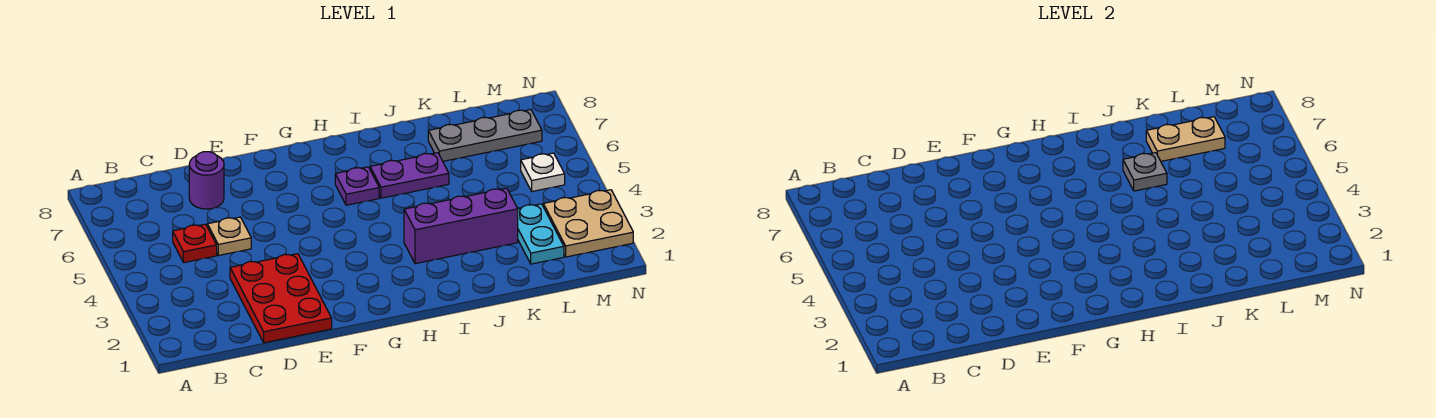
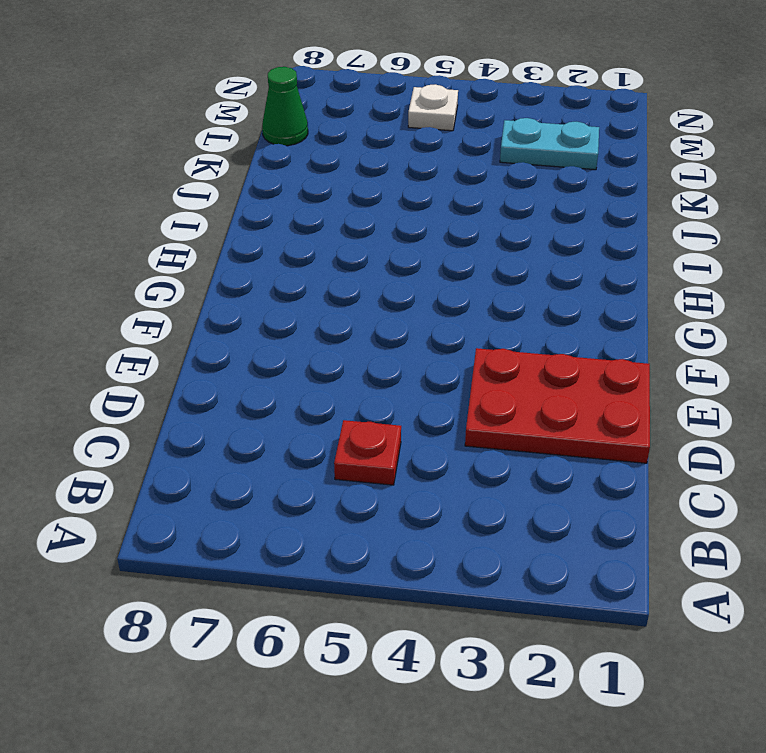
green 1x1 cone [262,67,308,146] -> none
none -> tan 1x1 plate [207,217,251,256]
none -> purple 1x1 round brick [189,152,224,209]
none -> purple 1x1 plate [335,167,379,205]

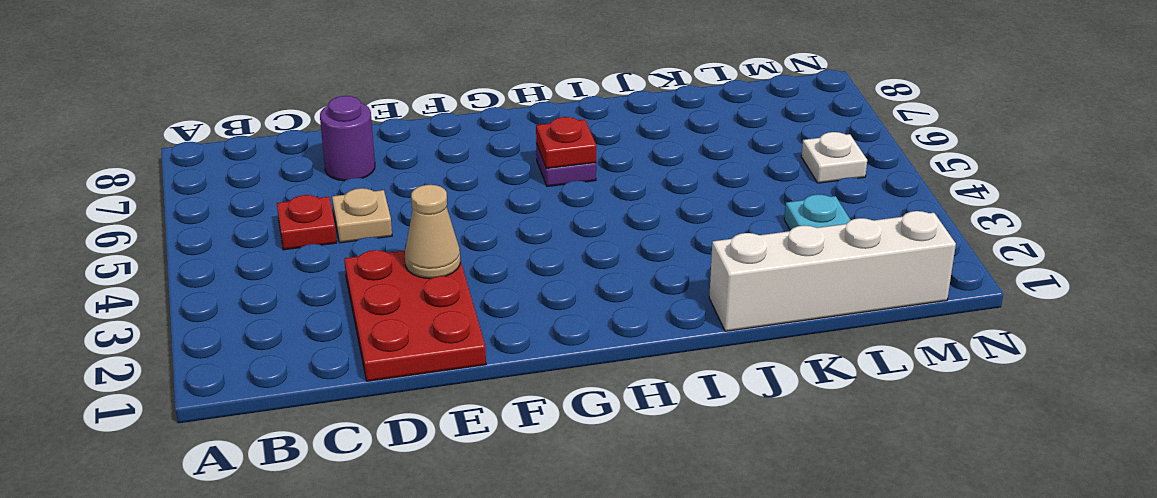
tan 1x1 cone [405,185,460,279] -> none
red 1x1 plate [536,117,596,169] -> none
white 1x4 brick [709,211,956,331] -> none
none -> purple 1x3 brick [404,188,518,264]
none -> purple 1x2 plate [370,153,449,198]
none -> grey 1x3 plate [428,110,542,161]

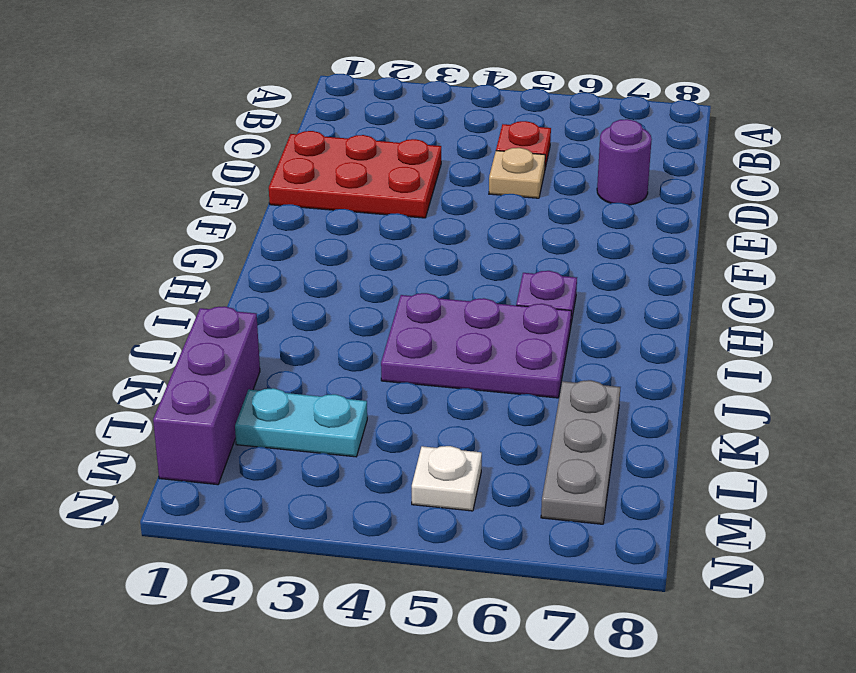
purple 2x3 plate [381,293,571,398] -> purple 1x2 plate [370,153,449,198]
purple 1x3 brick [153,306,260,485] -> purple 1x3 brick moved to [404,188,518,264]
none -> tan 2x2 plate [543,190,633,257]
none -> grey 1x1 plate [1123,153,1167,191]
none -> tan 1x2 plate [1146,117,1225,161]

